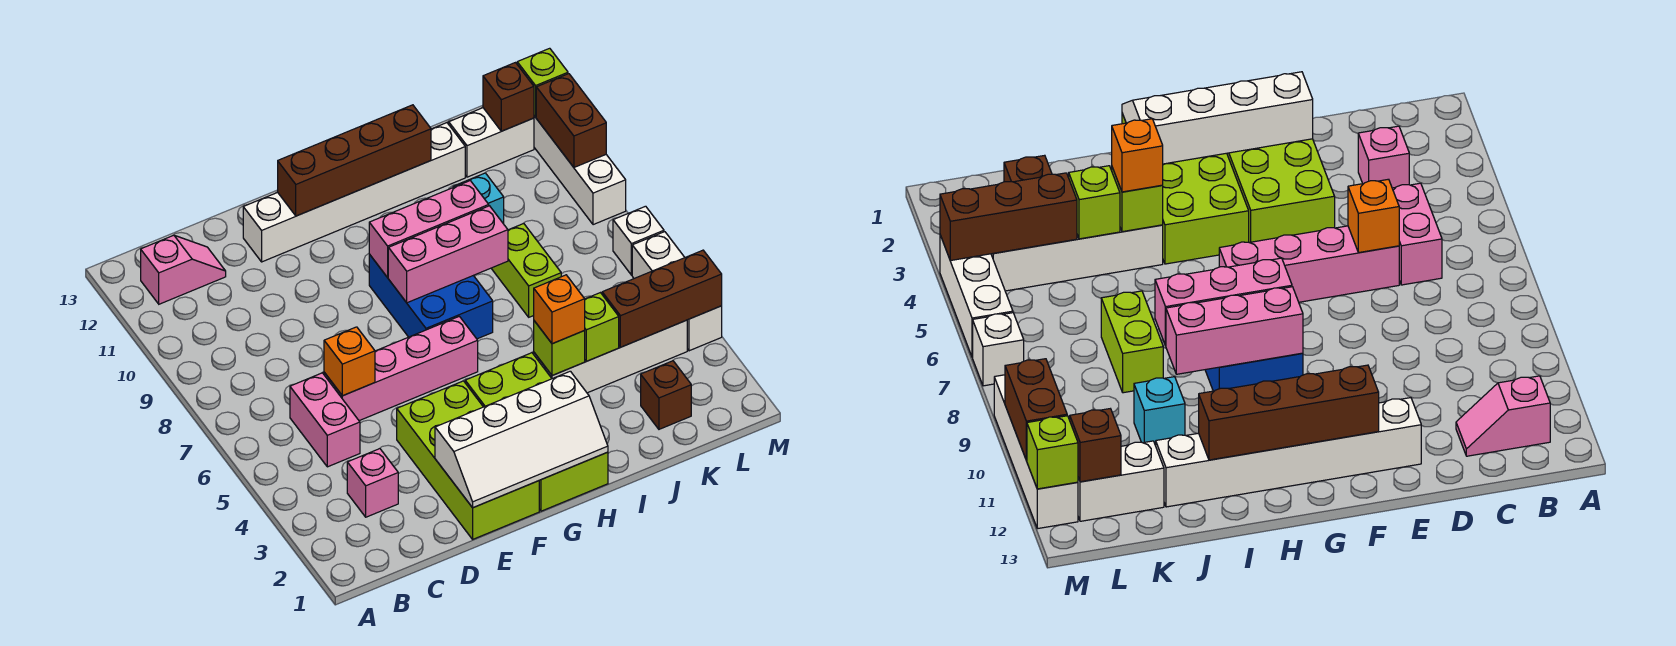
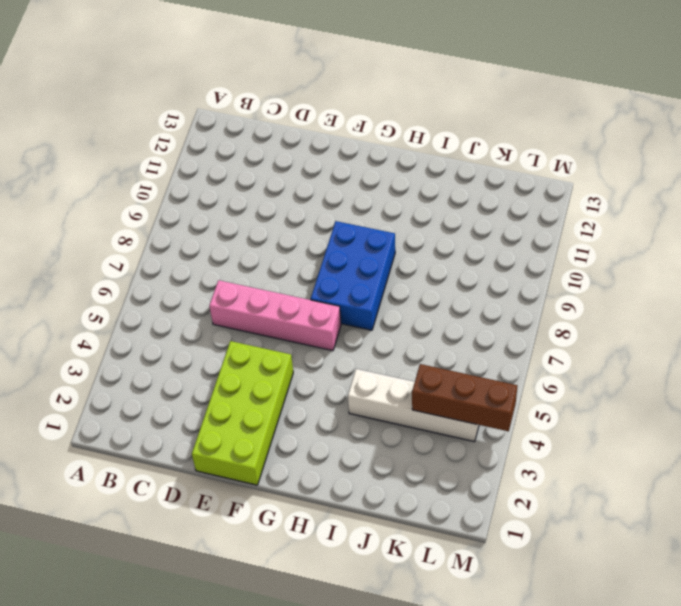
none -> pink 1x2 slope [141,235,226,304]
none -> pink 1x1 brick [347,449,398,517]
none -> pink 1x2 brick [290,373,360,467]

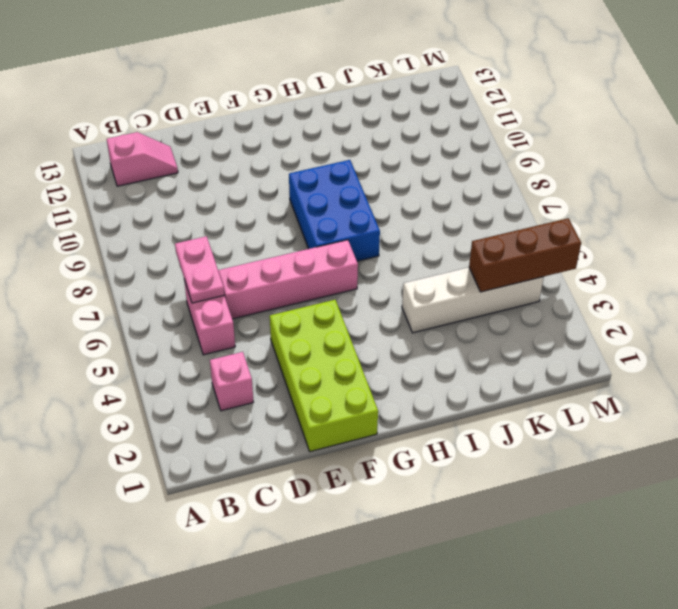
pink 1x2 plate [175,236,224,303] -> none
none -> white 1x6 brick [243,123,465,262]
none -> lime 2x4 brick [465,353,608,511]
none -> lime 1x2 brick [491,223,561,317]

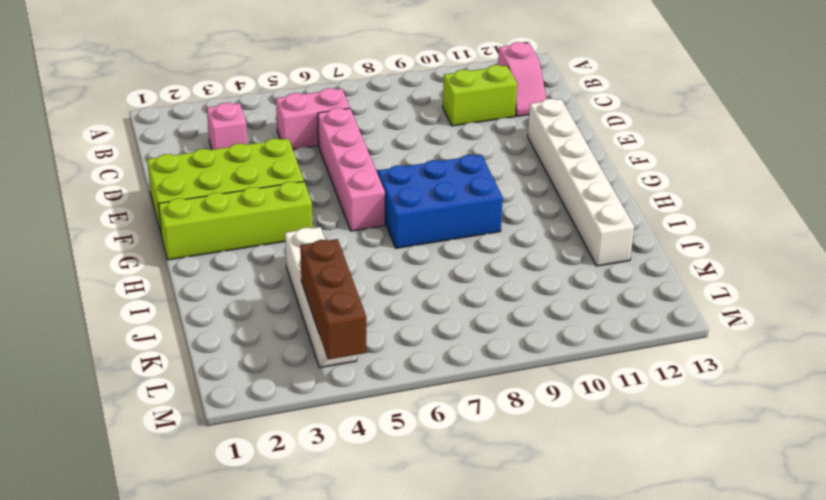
lime 1x2 brick [443,65,517,126] -> lime 1x2 brick moved to [491,223,561,317]
lime 1x4 brick [158,182,313,260] -> lime 2x4 brick [465,353,608,511]
none -> cyan 1x1 brick [453,173,504,224]
none -> brown 1x1 brick [641,361,691,429]
none -> white 1x2 brick [449,108,534,177]

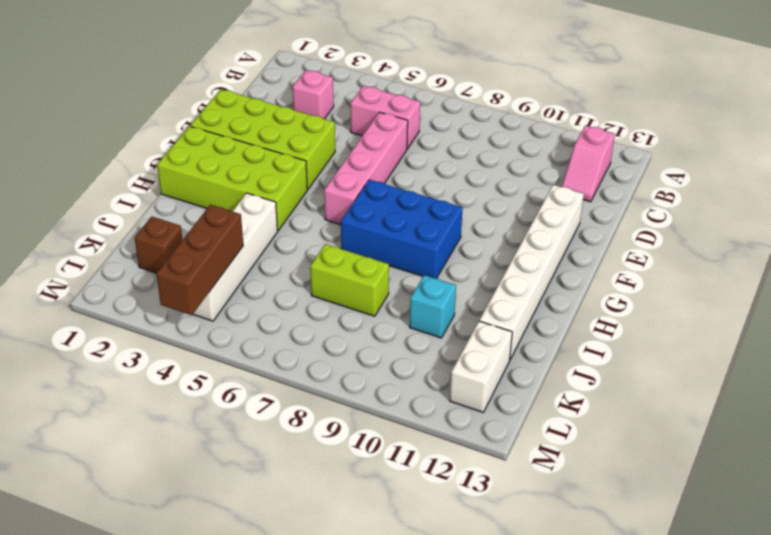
none -> white 1x3 brick [632,232,722,351]
none -> white 1x1 brick [613,206,664,275]
none -> white 1x4 brick [534,116,626,225]

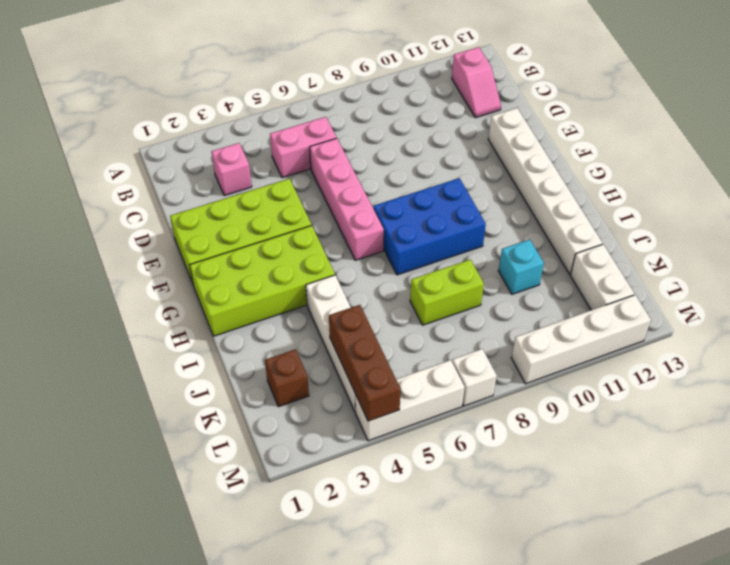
none -> orange 1x1 brick [324,327,375,396]
none -> white 2x4 slope [435,371,608,508]
none -> brown 1x4 brick [278,105,431,216]

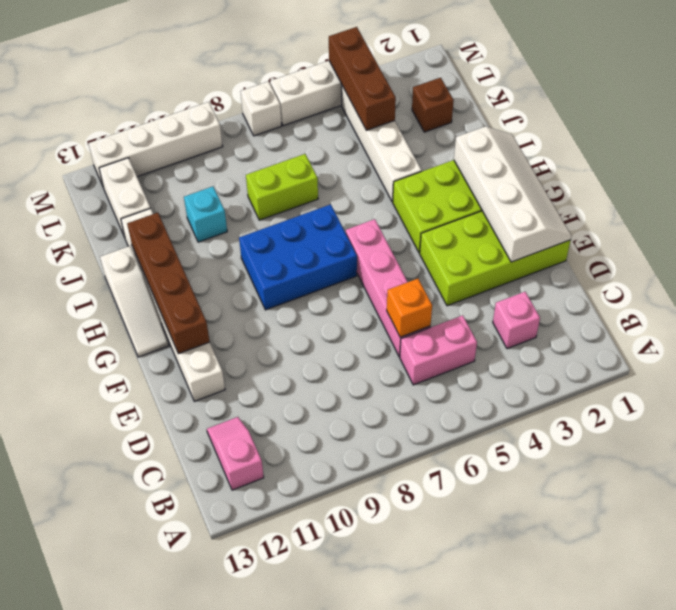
white 1x3 slope [100,246,169,357] -> none
none -> pink 1x3 brick [388,206,508,303]
none -> pink 1x3 brick [369,181,489,278]
none -> lime 1x1 brick [534,321,585,376]

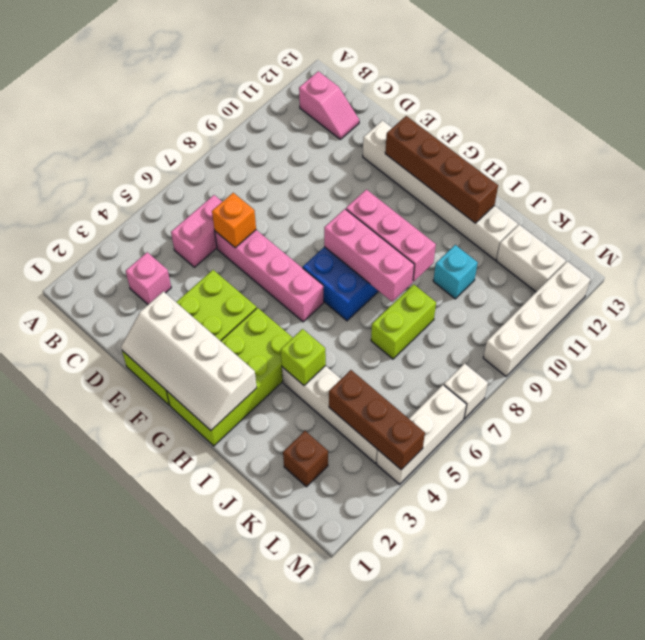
none -> lime 1x1 brick [584,293,619,361]
none -> brown 1x1 brick [483,63,534,131]
none -> brown 1x2 brick [536,74,606,167]

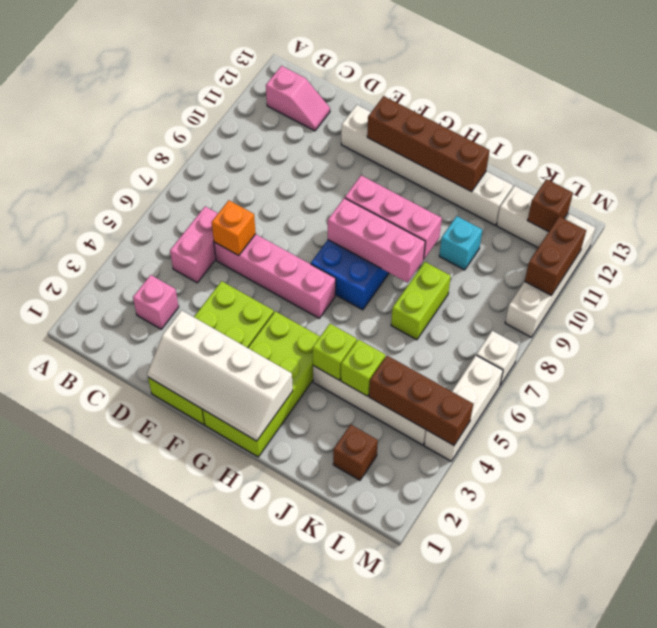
none -> lime 1x1 brick [517,48,568,117]
none -> orange 1x1 brick [534,275,585,344]

